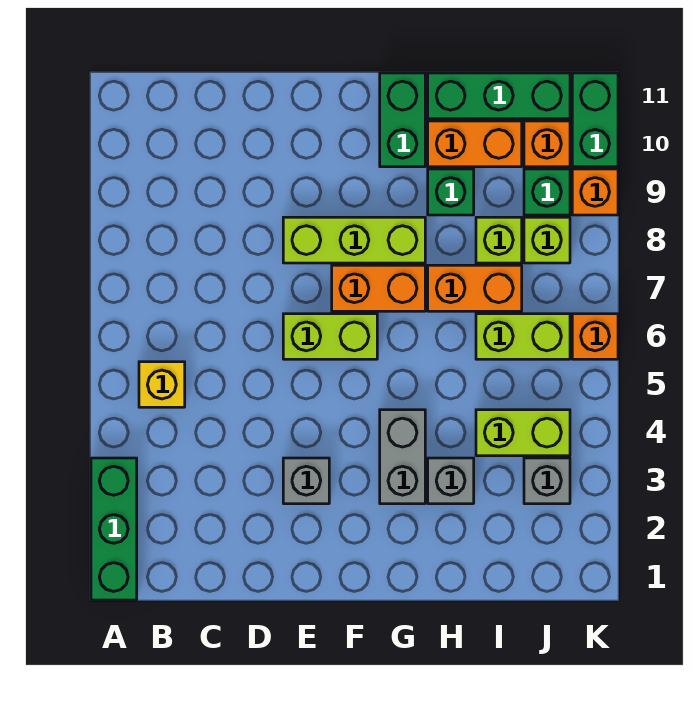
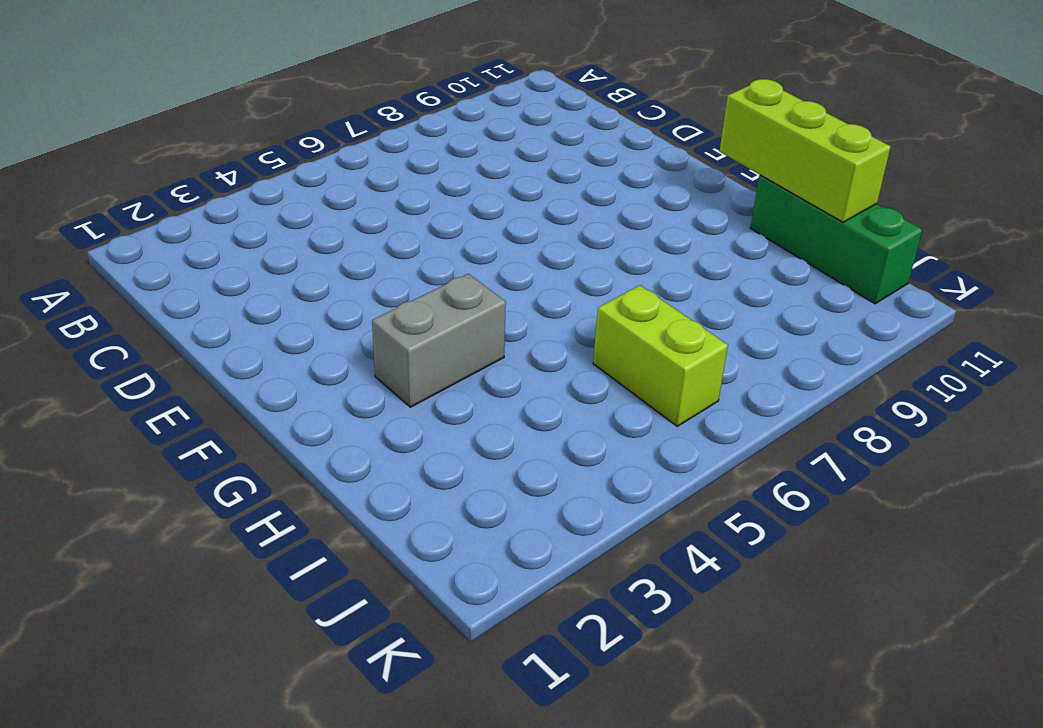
lime 1x3 brick [719,79,891,222] -> lime 1x3 brick moved to [283,217,425,263]
none -> green 1x3 brick [91,458,137,600]
none -> yellow 1x1 brick [139,362,185,407]
none -> grey 1x1 brick [283,458,329,504]

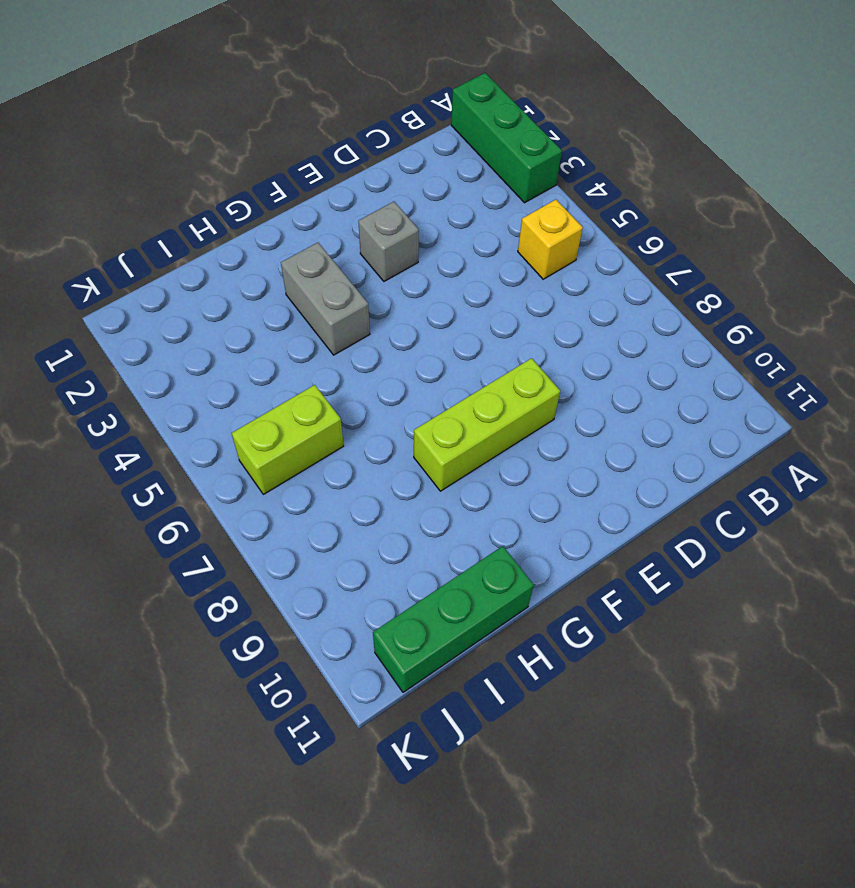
none -> lime 1x2 brick [283,314,377,359]
none -> orange 1x2 brick [332,265,425,311]
none -> green 1x2 brick [380,73,425,167]

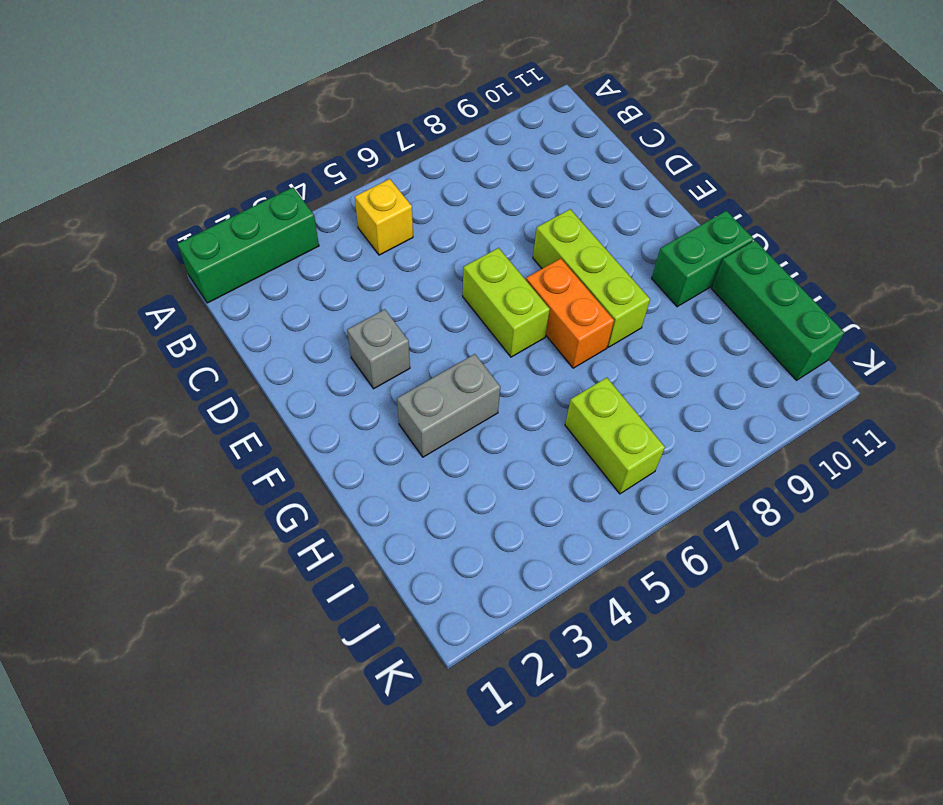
none -> grey 1x1 brick [428,458,474,504]
none -> orange 1x2 brick [428,265,522,311]
none -> green 1x1 brick [428,169,474,215]

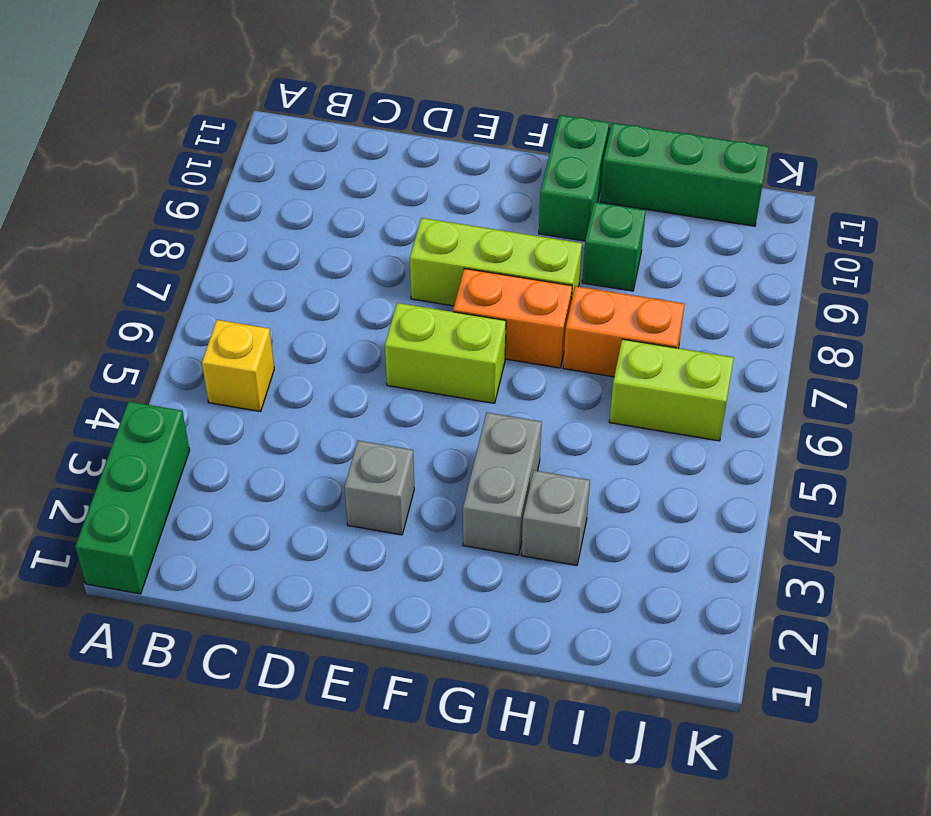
none -> orange 1x2 brick [428,121,522,167]
none -> lime 1x2 brick [476,410,570,456]
none -> lime 1x1 brick [476,217,522,263]

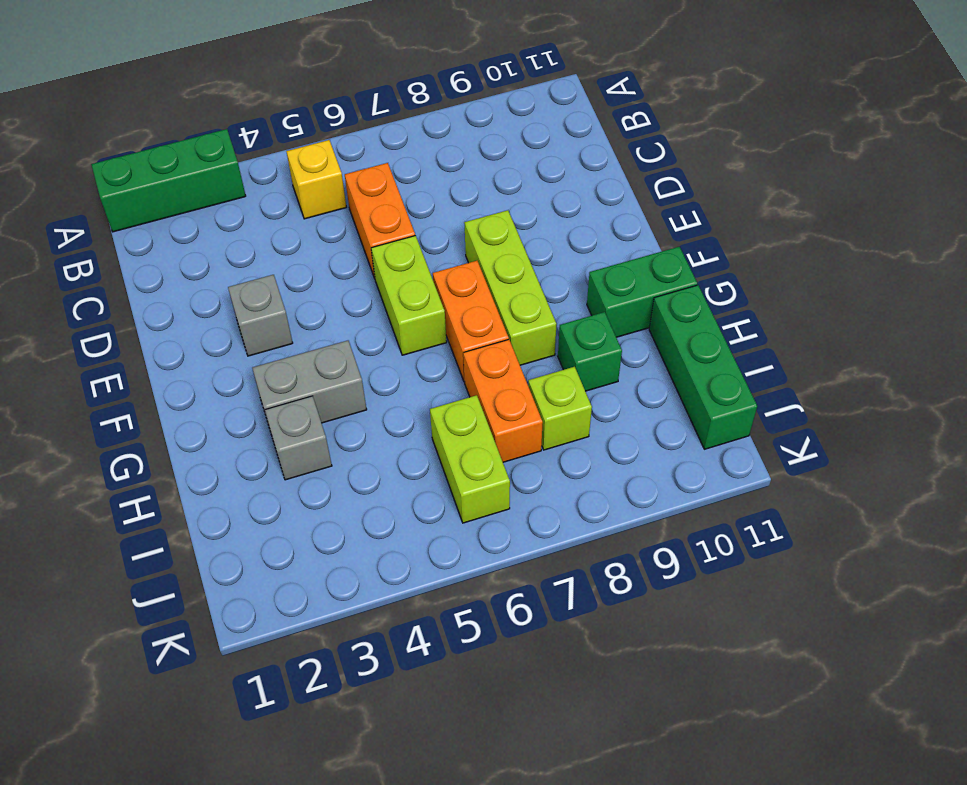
orange 1x2 brick [345,163,415,278] -> orange 1x2 brick moved to [428,121,522,167]
none -> lime 1x2 brick [476,410,570,456]
none -> grey 1x1 brick [524,458,570,504]
none -> lime 1x1 brick [524,217,570,263]

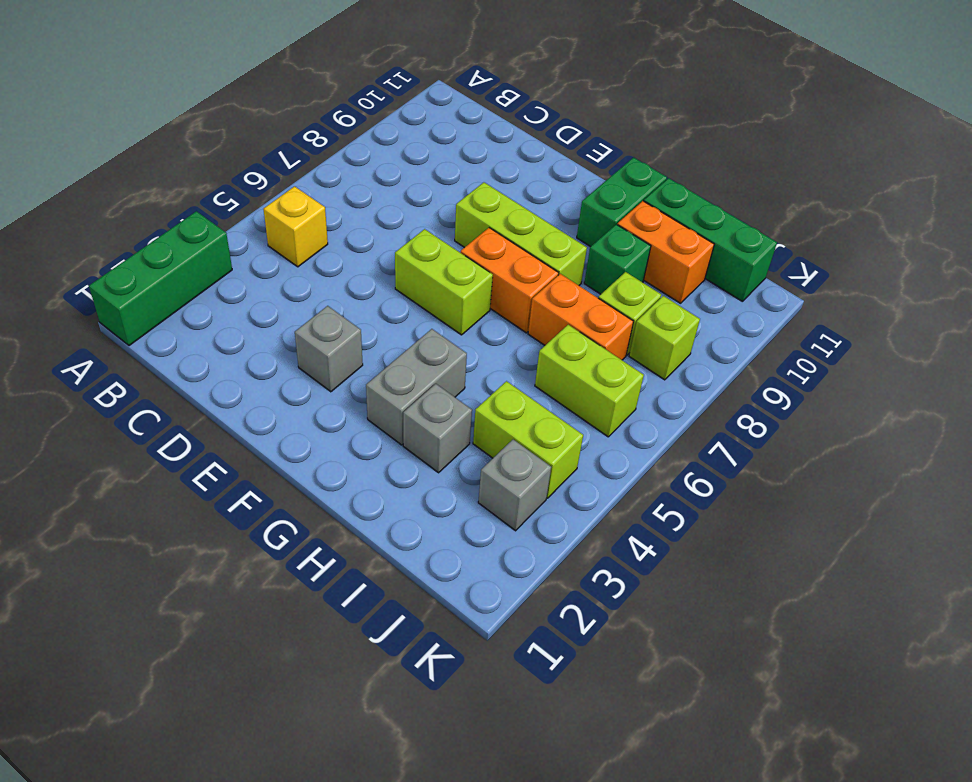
none -> green 1x1 brick [524,169,570,215]
none -> orange 1x1 brick [524,121,570,167]
none -> orange 1x1 brick [572,314,618,359]

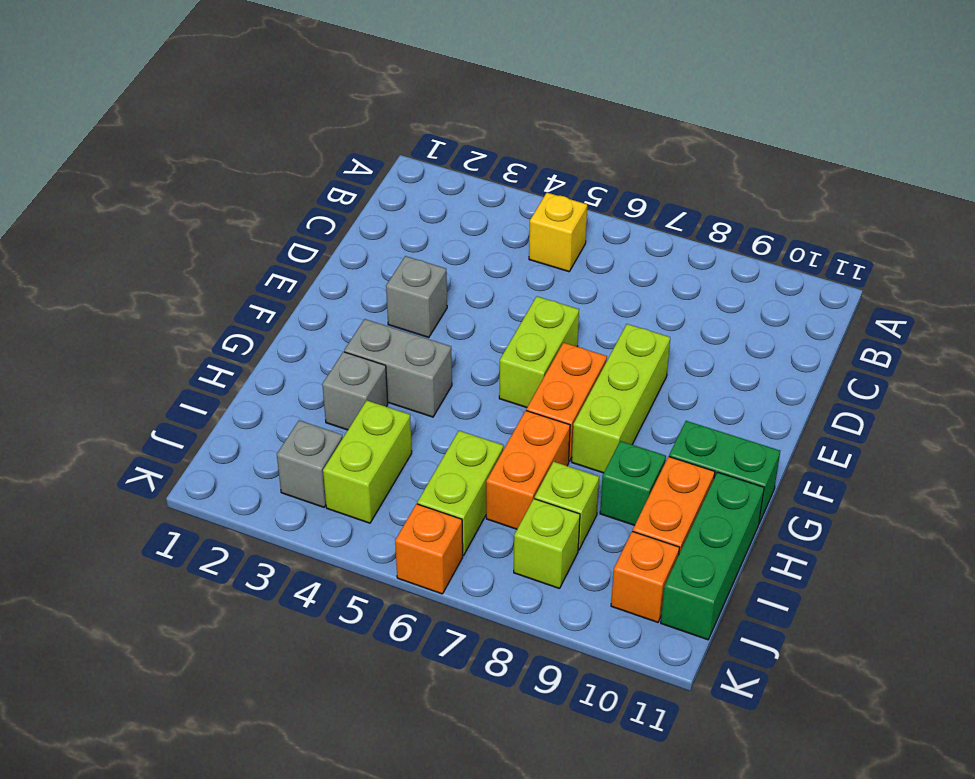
none -> green 1x3 brick [91,458,137,600]
none -> green 1x1 brick [524,169,570,215]
none -> orange 1x1 brick [572,169,618,215]

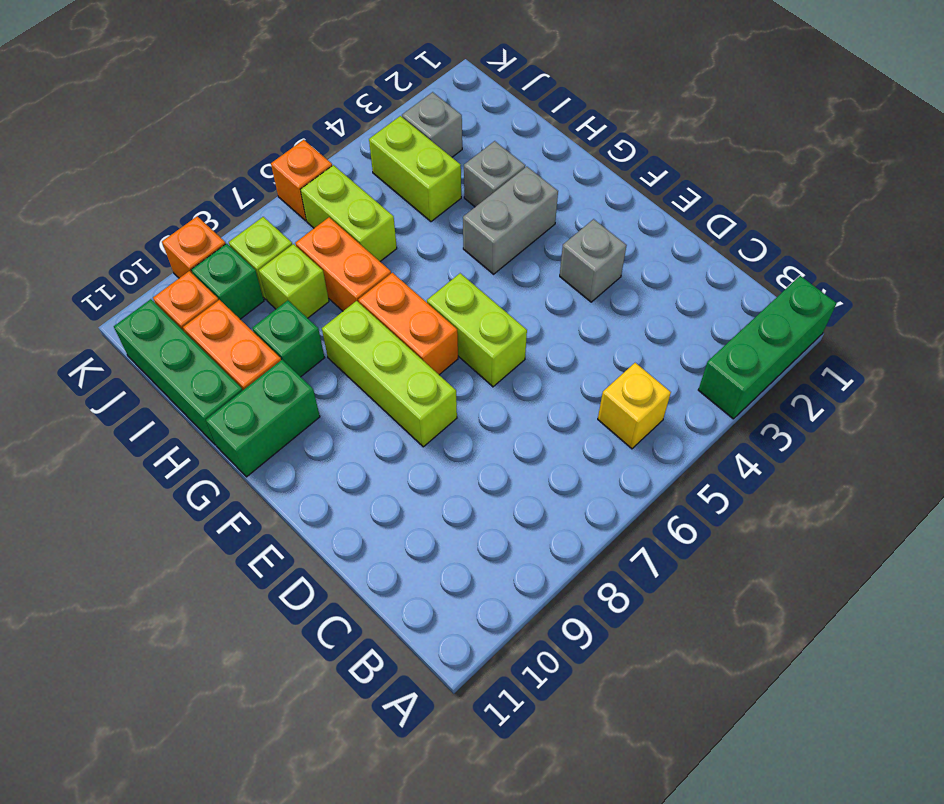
none -> green 1x2 brick [572,73,618,167]

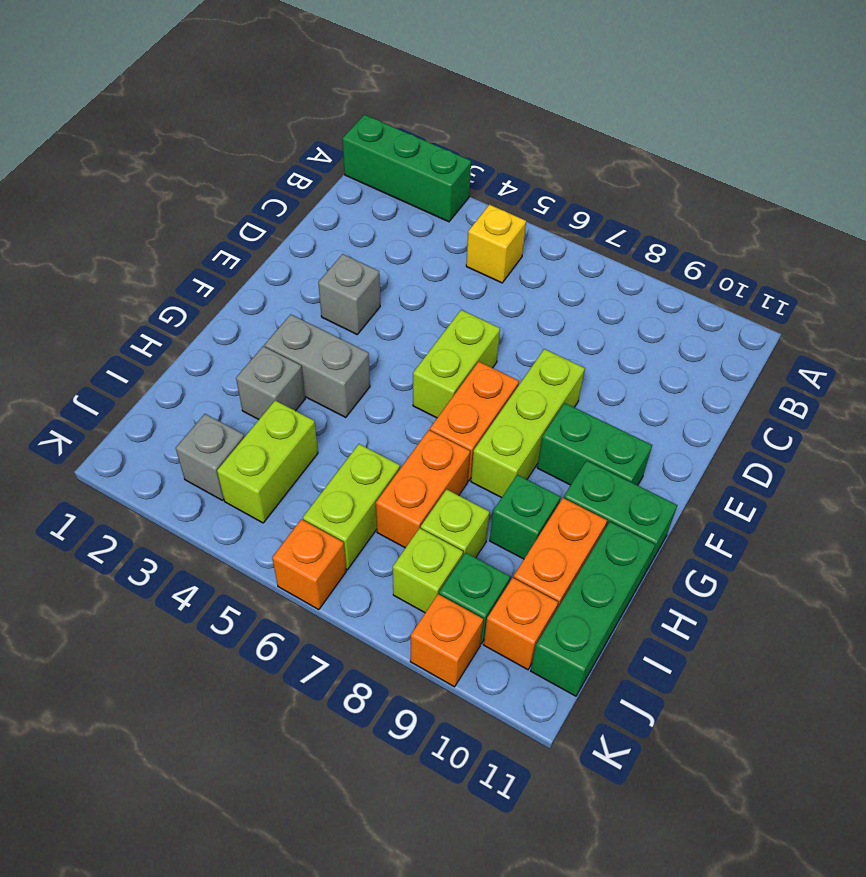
green 1x2 brick [537,403,652,485] -> green 1x2 brick moved to [572,73,618,167]

